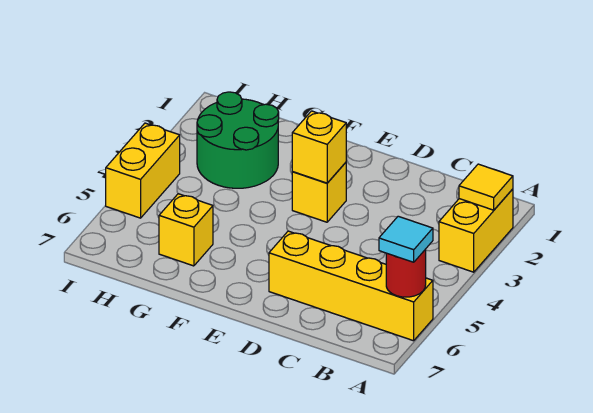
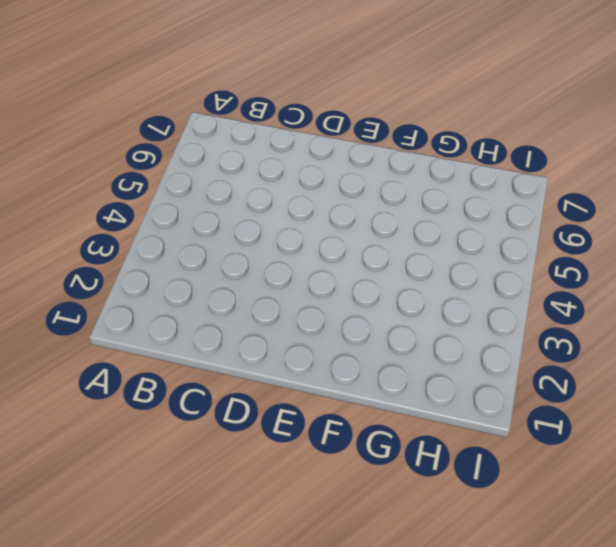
none -> yellow 1x2 brick [439,189,513,272]
none -> yellow 1x4 brick [269,231,433,341]

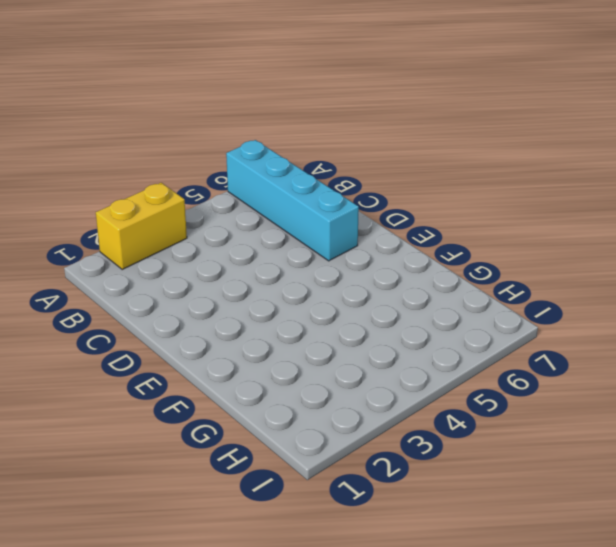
cyan 1x4 brick [226,140,359,261] -> yellow 1x4 brick [269,231,433,341]
none -> yellow 1x1 brick [292,163,346,222]
none -> green 2x2 round brick [197,92,279,188]

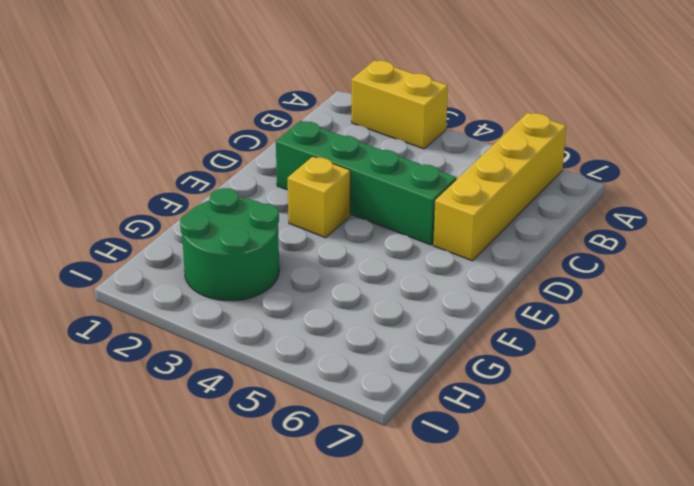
green 1x4 brick [276,121,456,245] -> none
none -> yellow 1x1 brick [159,194,213,266]
none -> yellow 1x2 brick [106,123,180,218]

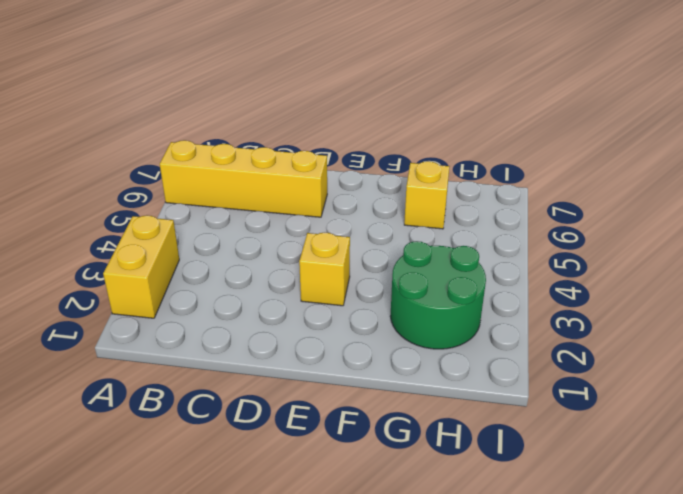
none -> yellow 1x2 brick [106,123,180,218]
none -> yellow 1x1 tile [459,164,513,210]

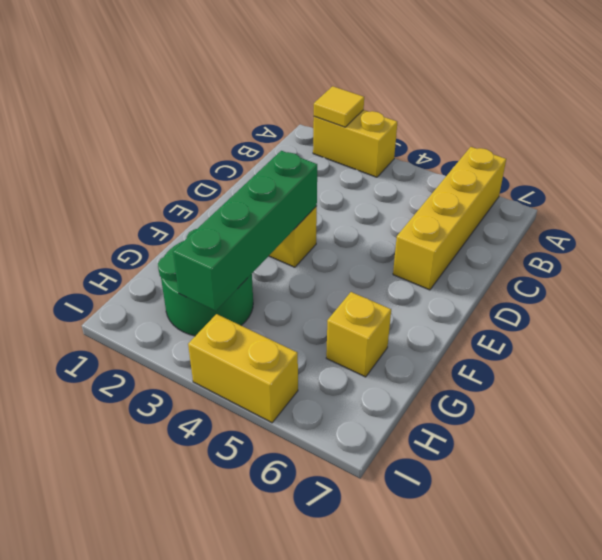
green 1x4 brick [173,151,317,311] -> yellow 1x1 brick [292,111,346,183]
none -> red 1x1 round brick [386,249,426,297]
none -> cyan 1x1 tile [379,216,433,262]

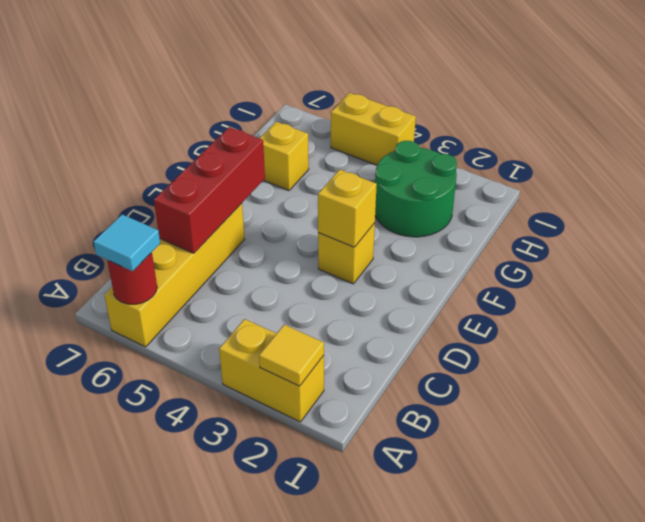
red 1x3 brick [154,127,265,253] -> none

